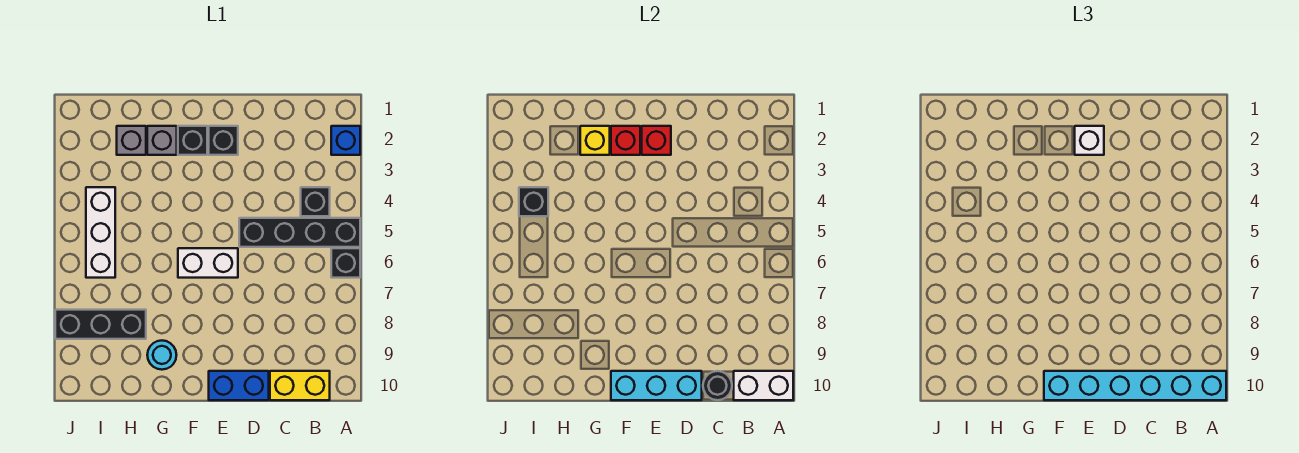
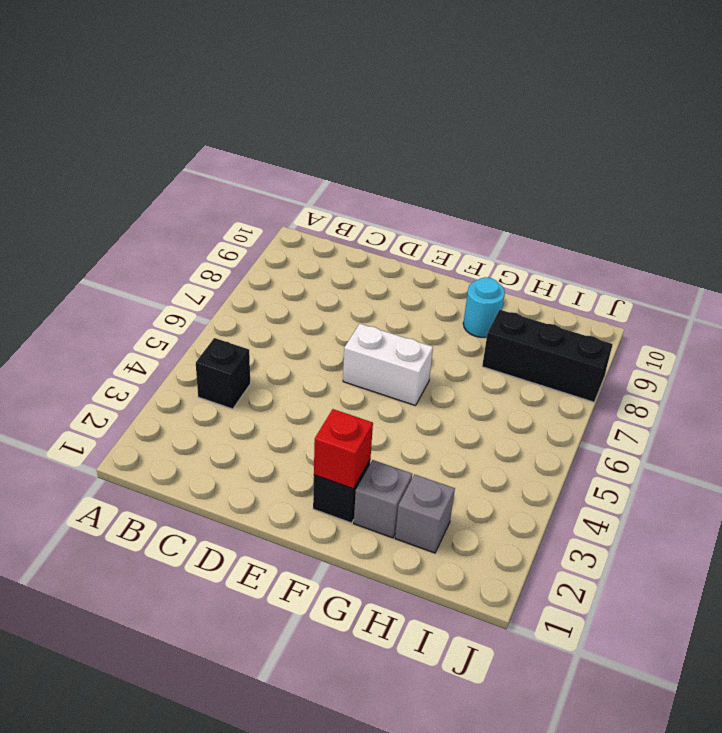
none -> blue 1x1 brick [331,126,360,155]
none -> black 1x4 brick [239,218,360,247]
none -> black 1x1 brick [331,248,360,278]

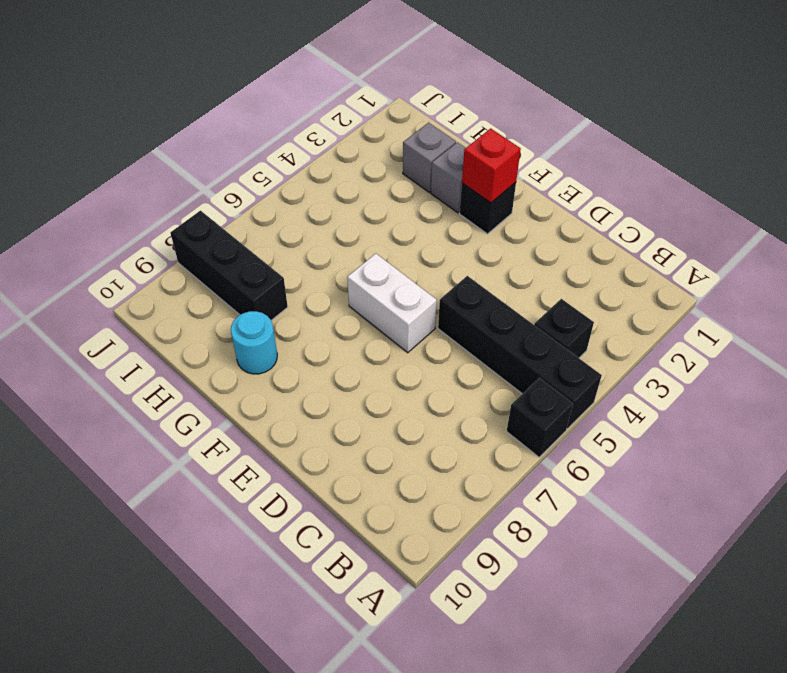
none -> blue 1x1 brick [331,126,360,155]
none -> yellow 1x2 brick [270,371,330,400]
none -> blue 1x2 brick [209,371,269,400]

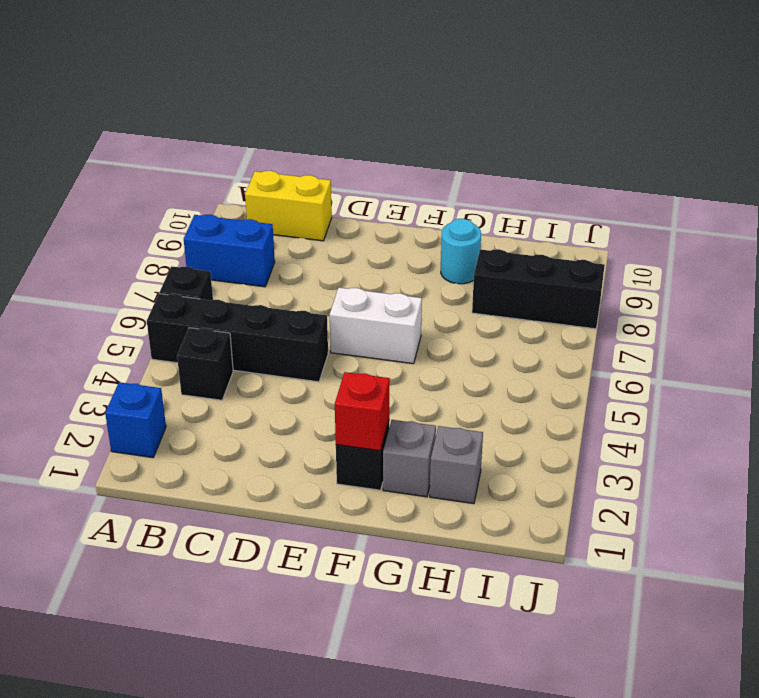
blue 1x2 brick [184,214,275,287] -> blue 1x2 brick moved to [209,371,269,400]
none -> black 1x1 brick [209,126,238,155]
none -> white 1x3 brick [86,187,115,278]
none -> white 1x2 brick [734,371,793,400]

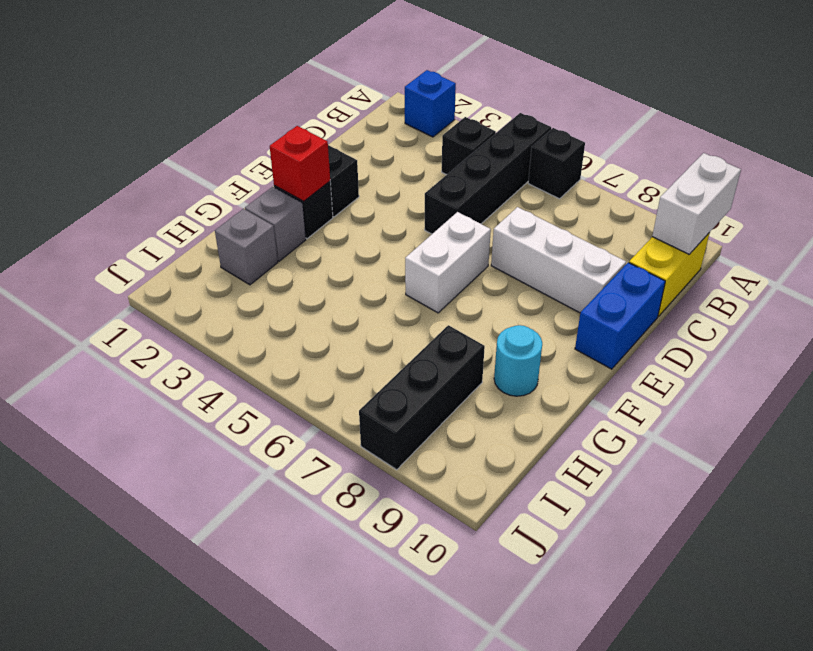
white 1x3 brick [491,207,626,313] -> white 1x3 brick moved to [86,187,115,278]
none -> black 1x1 round brick [703,371,732,400]
none -> cyan 1x3 brick [611,371,702,400]
none -> red 1x1 brick [642,126,671,155]

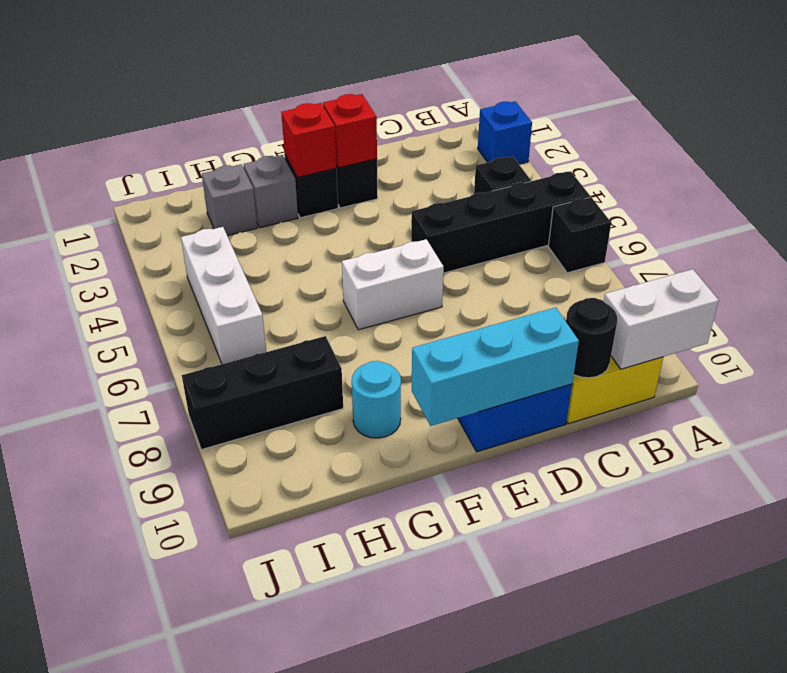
none -> yellow 1x1 brick [580,126,610,155]
none -> black 1x1 brick [519,187,548,216]
none -> cyan 1x6 brick [1044,371,1226,400]

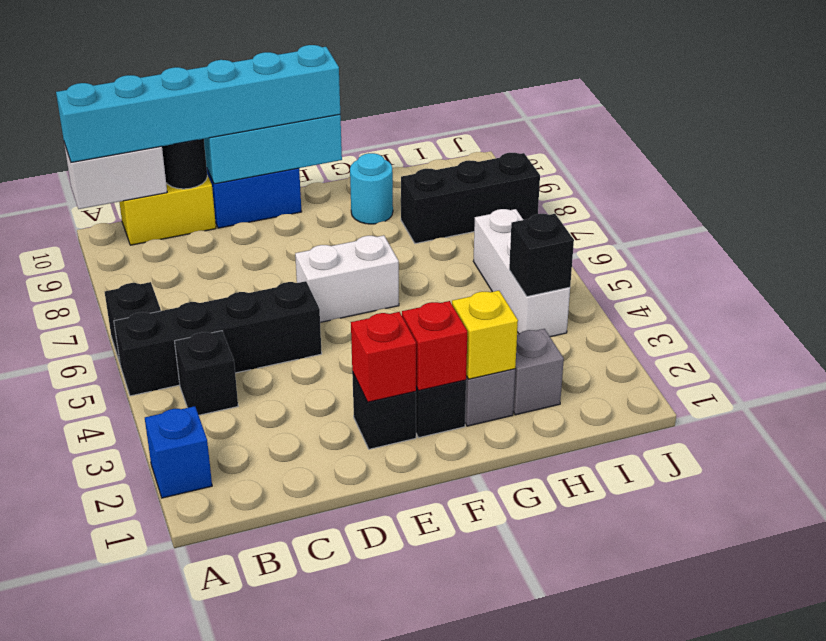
none -> white 1x1 brick [1075,126,1104,155]

